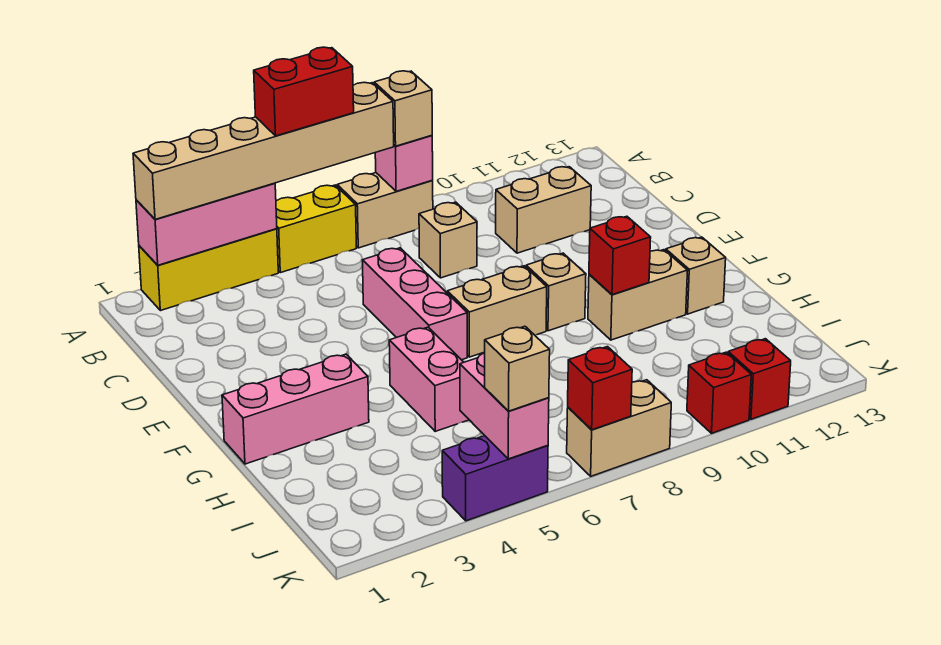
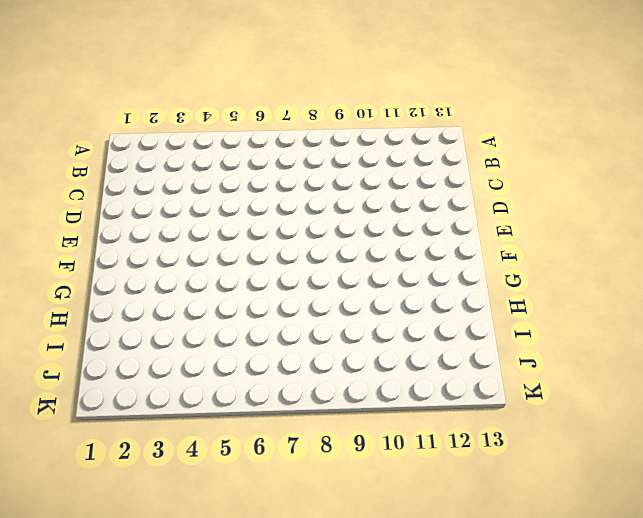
none -> yellow 1x3 brick [139,229,278,311]
none -> yellow 1x2 brick [276,185,356,273]
none -> tan 1x2 brick [337,173,433,248]

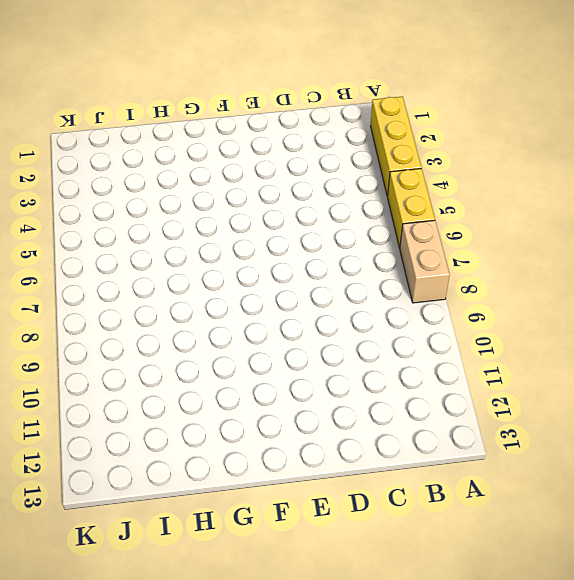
none -> tan 1x1 brick [419,202,477,278]
none -> tan 1x2 brick [496,167,591,253]
none -> pink 1x3 brick [363,248,467,360]

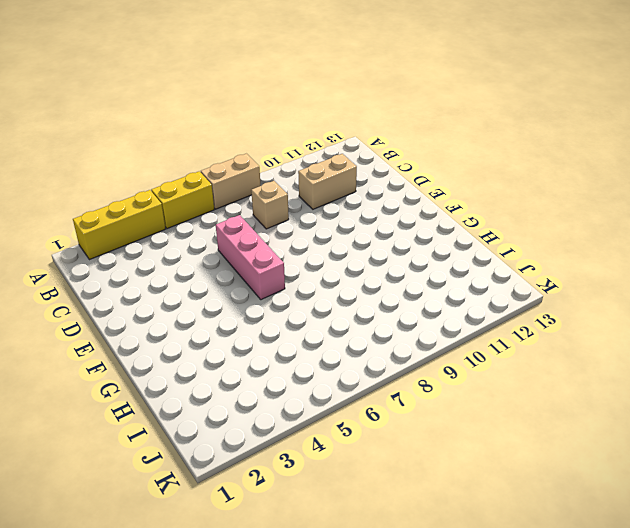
none -> tan 1x2 brick [447,266,547,357]
none -> tan 1x1 brick [526,253,586,331]
none -> pink 1x3 brick [222,354,369,464]

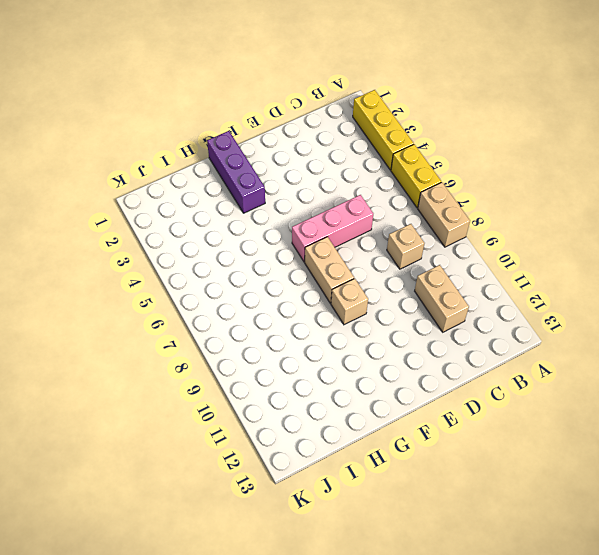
purple 1x3 brick [207,131,265,213] -> pink 1x3 brick [222,354,369,464]
none -> pink 1x2 brick [389,327,469,431]
none -> tan 1x2 brick [588,250,688,340]
none -> tan 1x1 brick [666,237,726,314]

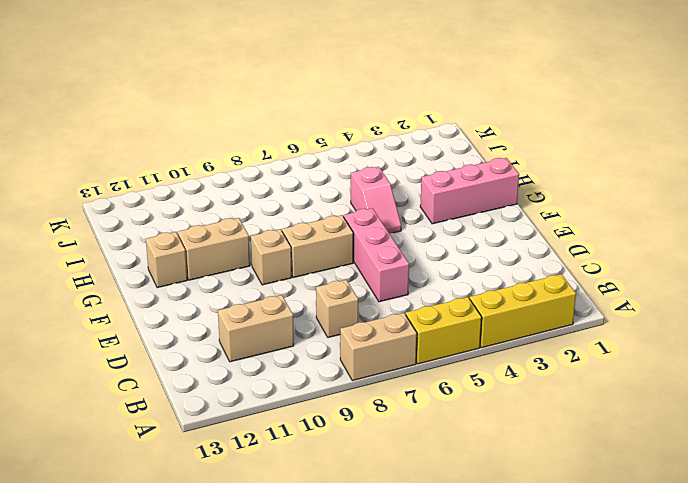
pink 1x2 slope [351,167,401,233] -> pink 1x2 brick [389,327,469,431]
none -> purple 1x2 brick [442,436,548,521]
none -> tan 1x2 brick [567,380,671,476]
none -> red 1x1 brick [687,352,751,433]

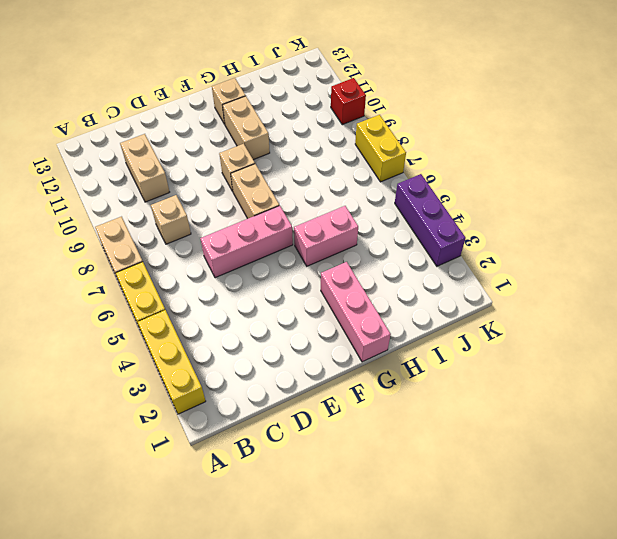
purple 1x3 brick [395,174,466,266] -> purple 1x2 brick [442,436,548,521]
yellow 1x2 brick [355,115,406,182] -> tan 1x2 brick [567,380,671,476]
none -> red 1x1 brick [728,339,791,419]
none -> pink 1x3 brick [136,183,277,265]
none -> pink 1x1 brick [375,135,433,191]

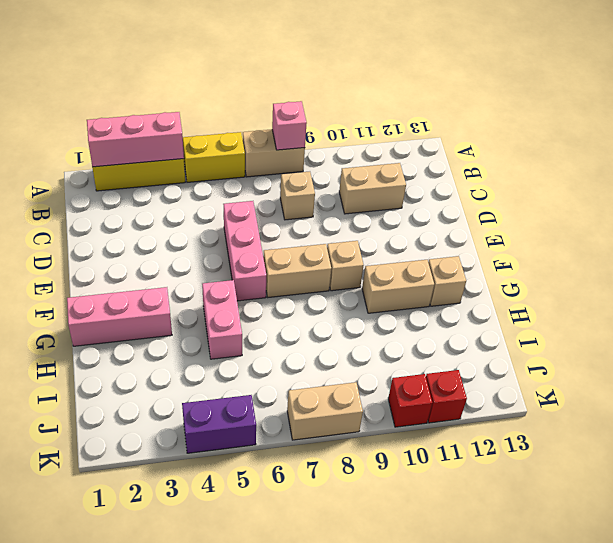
none -> red 1x1 brick [589,216,651,295]
none -> pink 1x2 brick [460,353,549,459]
none -> red 1x1 brick [568,347,632,430]

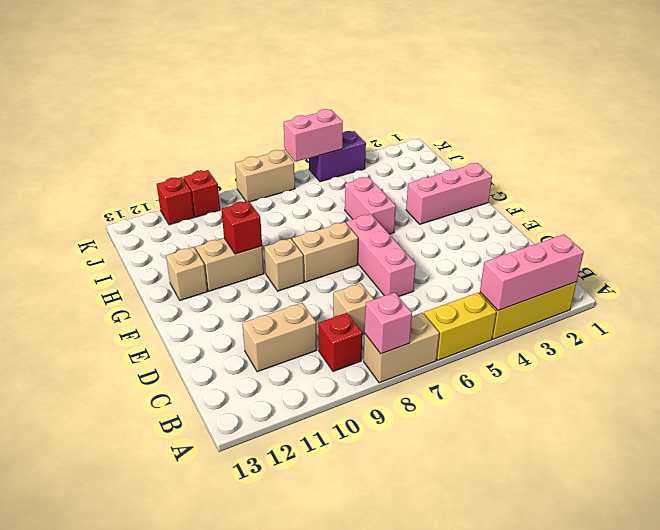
red 1x1 brick [318,313,362,372] -> red 1x1 brick moved to [568,347,632,430]
pink 1x2 brick [284,109,343,162] -> pink 1x2 brick turned to [460,353,549,459]
none -> tan 1x6 brick [133,82,394,219]
none -> tan 1x1 brick [374,71,432,146]
none -> tan 1x1 brick [485,326,550,411]

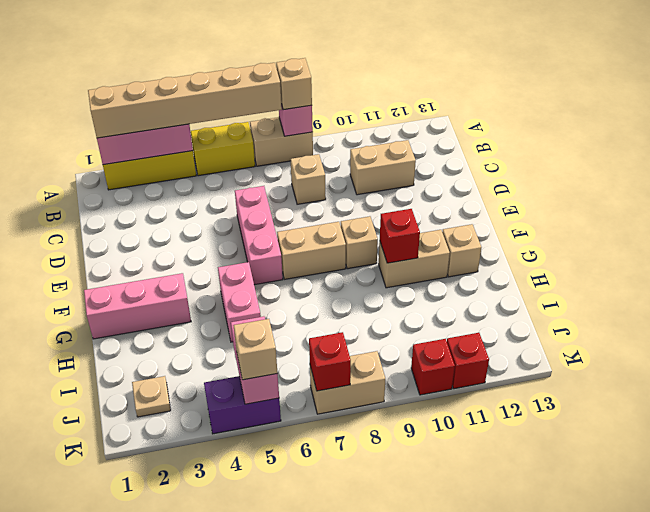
tan 1x1 plate [132,376,171,417] -> none
none -> red 1x2 brick [254,47,354,136]

